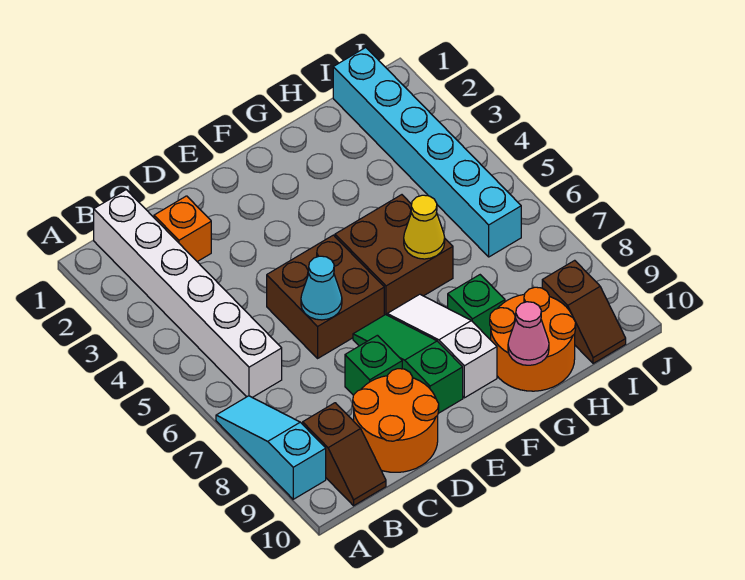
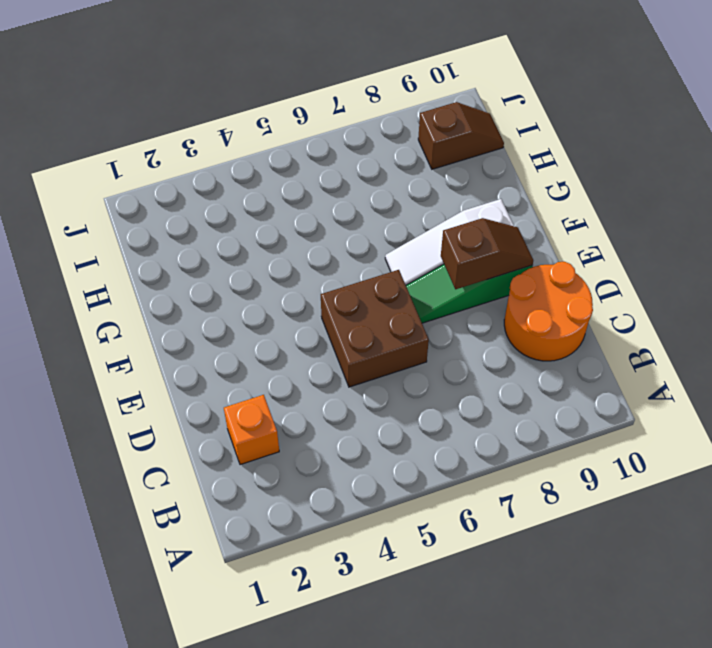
brown 1x2 slope [441,218,533,289] -> brown 1x2 slope moved to [303,403,386,506]
none -> cyan 1x3 slope [216,396,326,499]
none -> white 1x6 brick [94,190,282,398]
none -> green 1x1 brick [345,335,402,395]

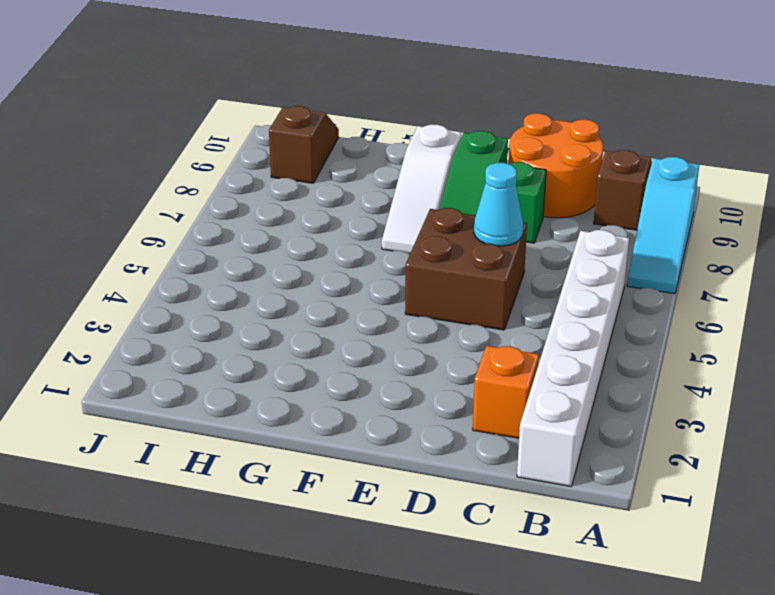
none -> brown 2x2 brick [335,195,453,315]
none -> green 1x1 brick [448,275,505,340]
none -> orange 2x2 round brick [490,287,576,391]

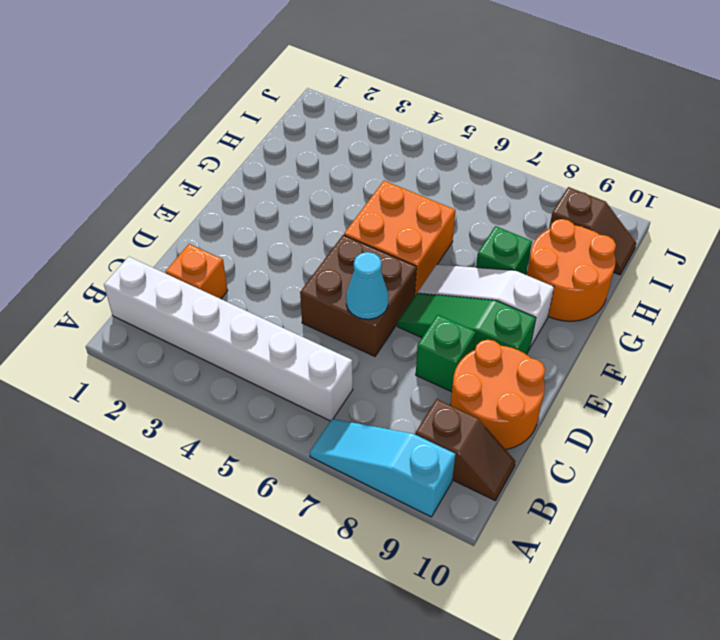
orange 2x2 brick [344,181,456,295] -> brown 2x2 brick [335,195,453,315]
none -> cyan 1x6 brick [333,47,521,257]
none -> yellow 1x1 cone [404,195,445,259]
none -> pink 1x1 cone [508,302,549,365]

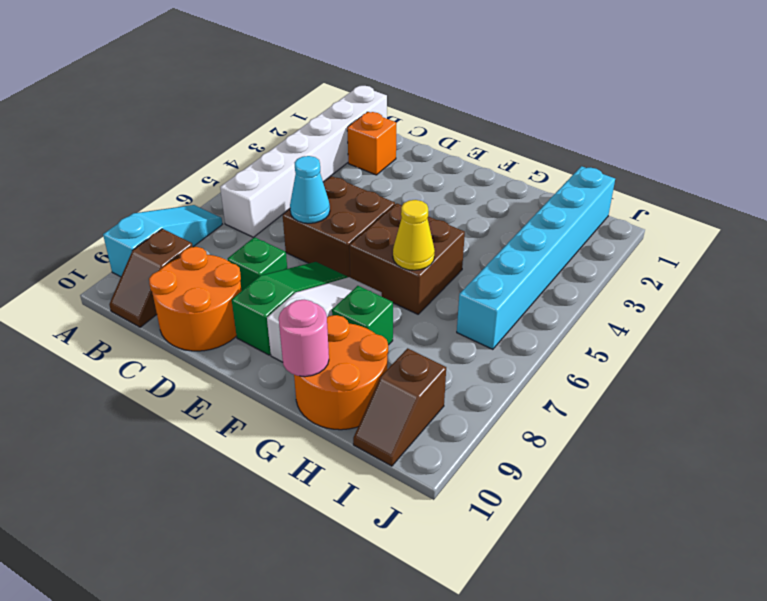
pink 1x1 round brick [279,300,329,377] -> pink 1x1 cone [508,302,549,365]

